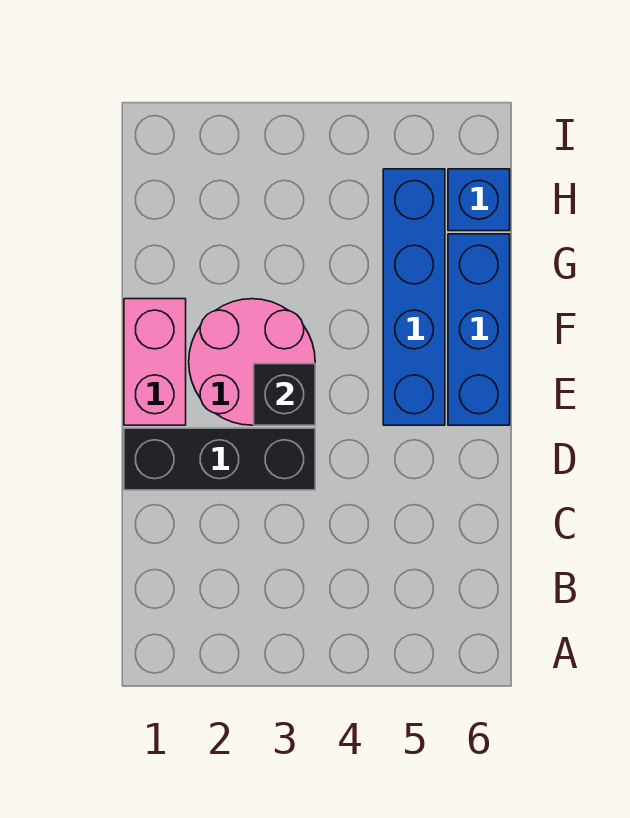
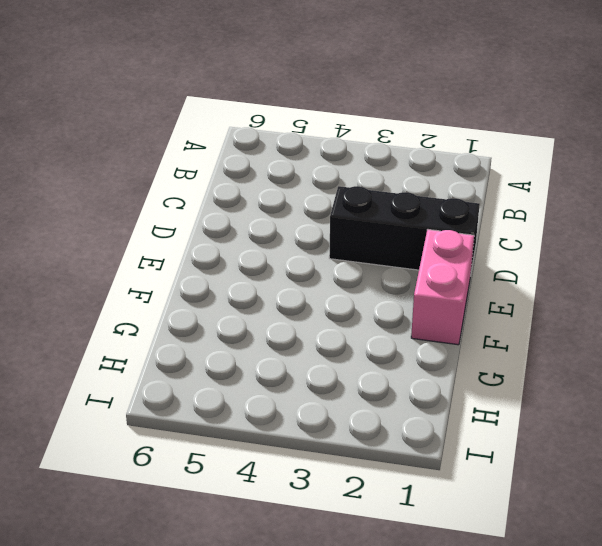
none -> pink 2x2 round brick [189,299,315,425]
none -> blue 1x4 brick [383,169,445,425]

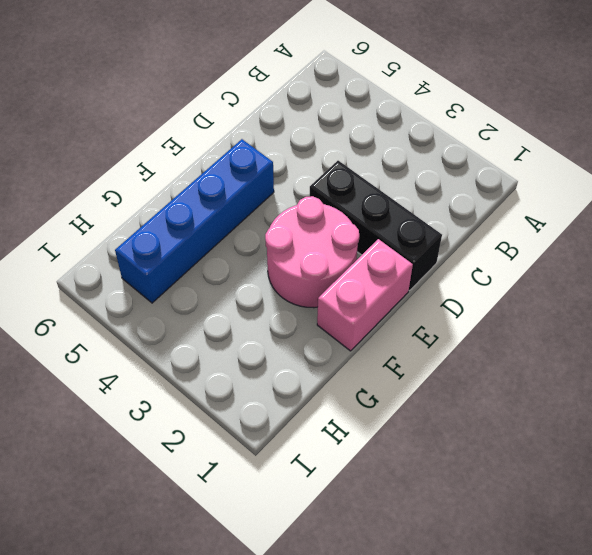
none -> blue 1x3 brick [448,234,510,425]
none -> blue 1x1 brick [448,169,510,231]

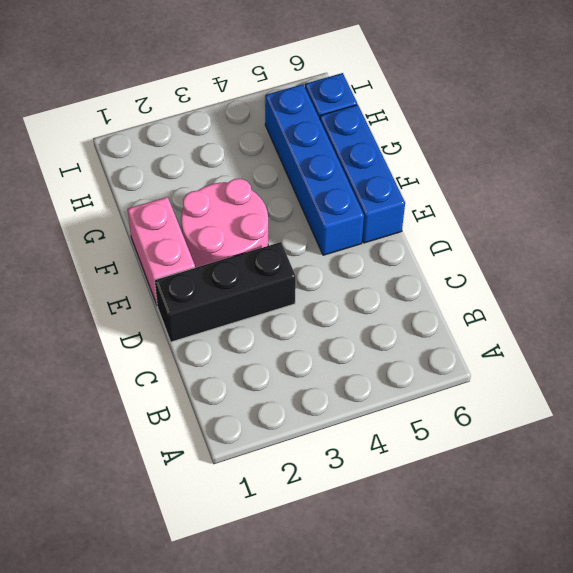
none -> black 1x1 brick [254,364,315,425]

